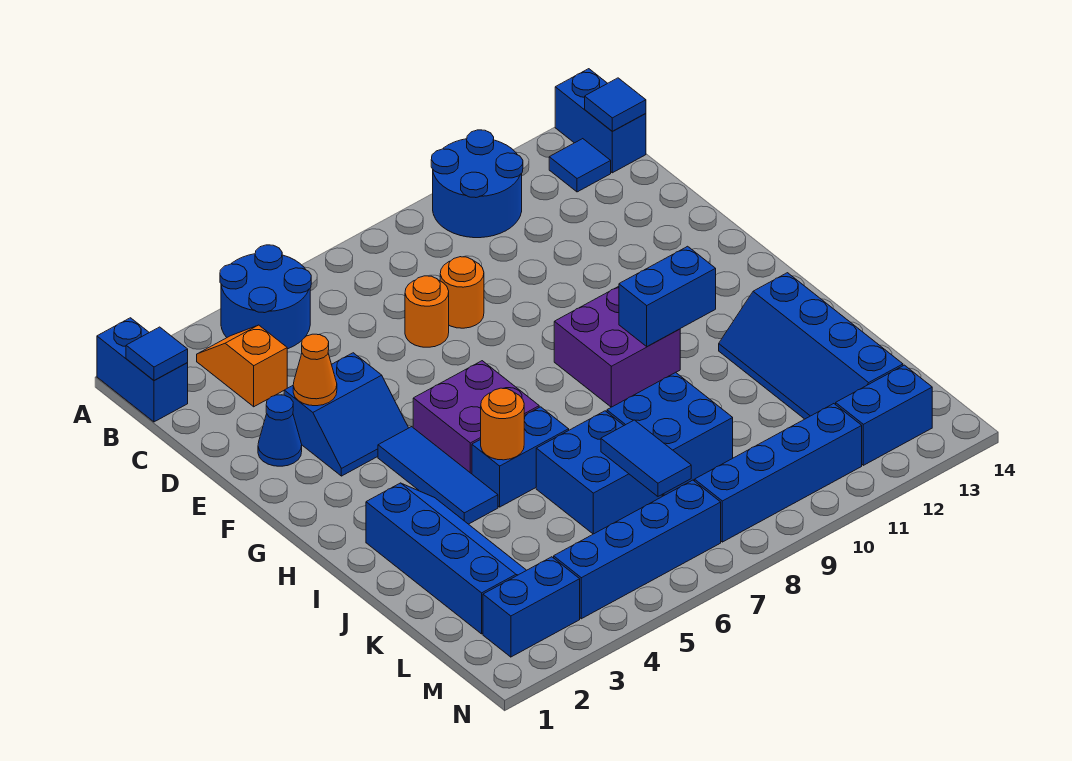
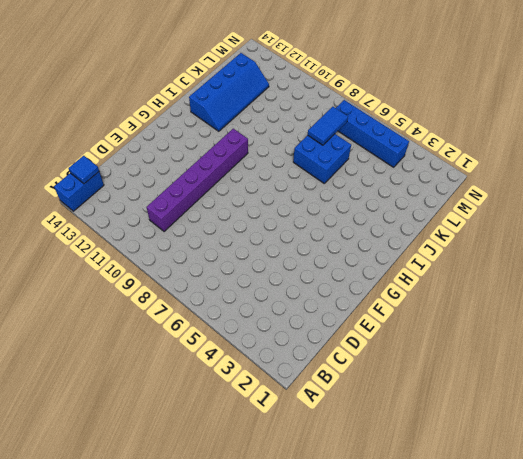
purple 1x6 brick [146,129,248,232] -> purple 2x2 brick [554,286,680,407]
none -> blue 1x2 brick [97,318,188,422]
none -> blue 2x2 round brick [220,245,311,349]
none -> blue 2x2 round brick [431,130,523,238]

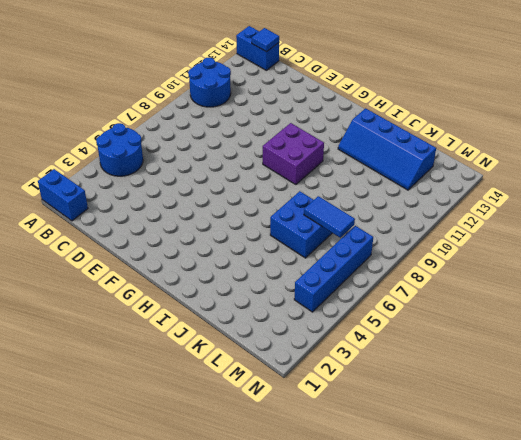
none -> orange 1x2 slope [197,325,287,407]
none -> blue 1x1 tile [549,139,611,192]
none -> orange 1x1 round brick [405,276,449,347]

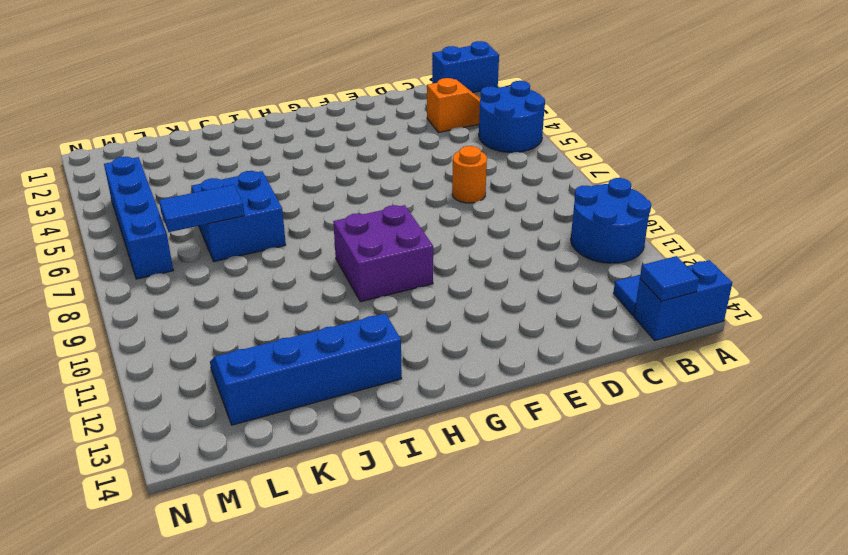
none -> orange 1x1 round brick [440,257,484,328]
none -> blue 1x1 cone [258,395,302,466]
none -> blue 2x2 slope [284,353,408,476]

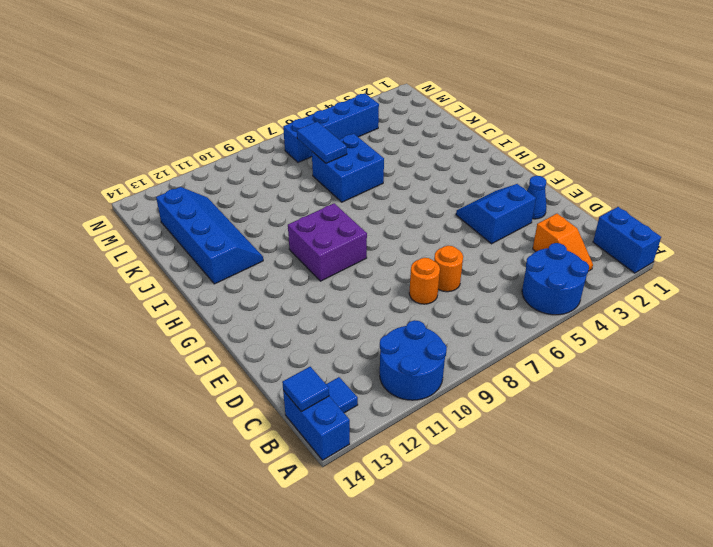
none -> blue 1x3 tile [378,427,498,524]
none -> purple 2x2 brick [413,361,539,474]
none -> blue 2x4 slope [366,483,526,634]

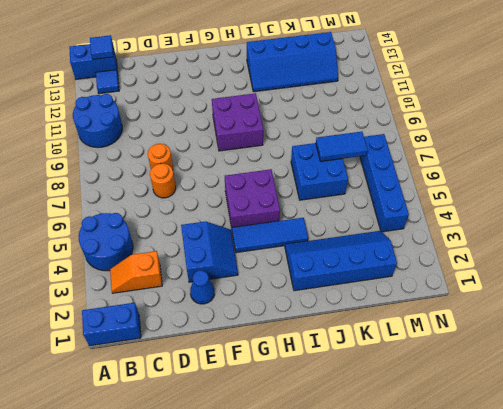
none -> blue 1x2 brick [472,407,569,507]
none -> blue 2x2 brick [607,372,733,496]
none -> blue 1x2 brick [483,557,580,657]

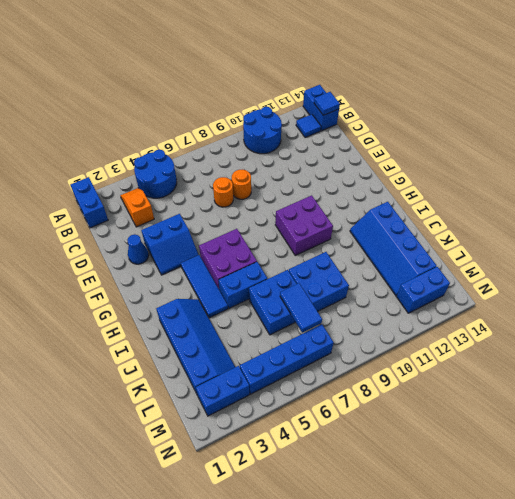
none -> blue 1x4 brick [695,404,862,542]
none -> blue 1x1 tile [126,327,188,381]
none -> orange 1x1 cone [293,334,337,406]

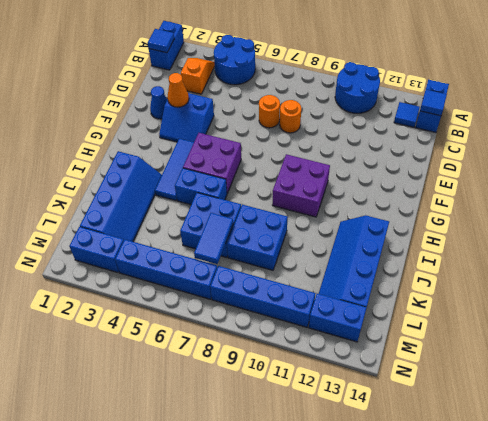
none -> blue 1x2 brick [619,246,716,347]
none -> orange 1x1 round brick [481,388,524,460]

